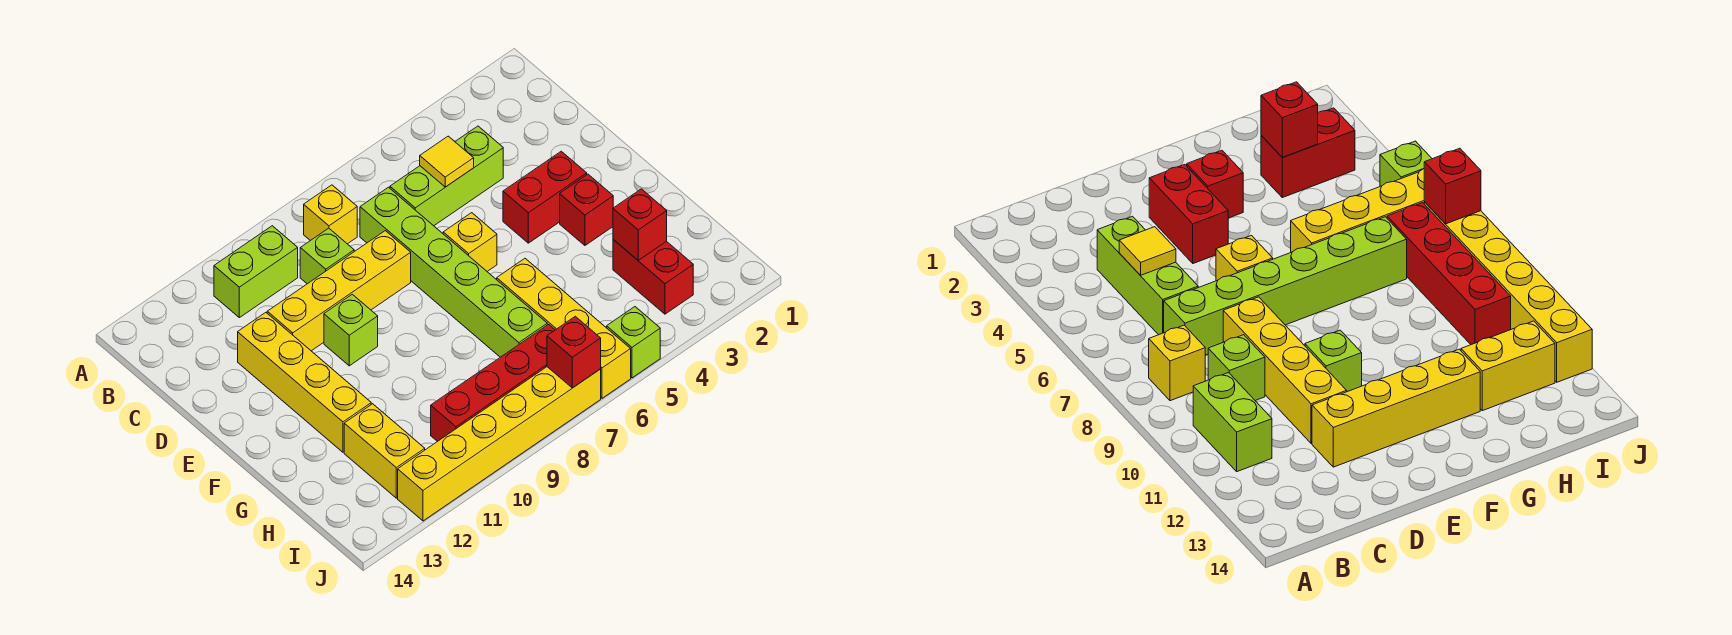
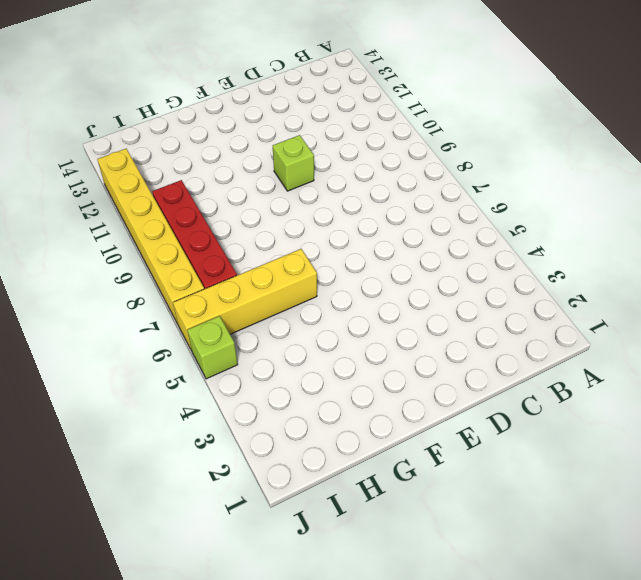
none -> yellow 1x1 brick [304,185,357,244]
none -> lime 1x2 brick [214,226,298,318]
none -> lime 1x3 brick [390,126,503,226]

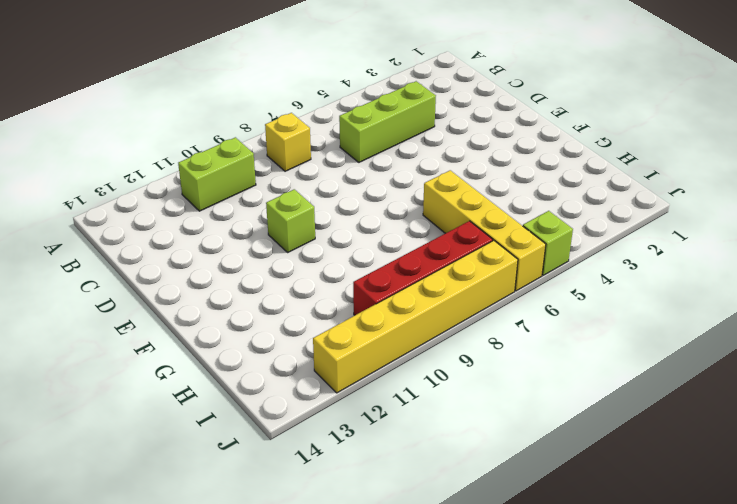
none -> lime 1x6 brick [360,187,547,357]
none -> lime 1x1 brick [300,228,354,284]
none -> yellow 1x4 brick [267,231,411,351]

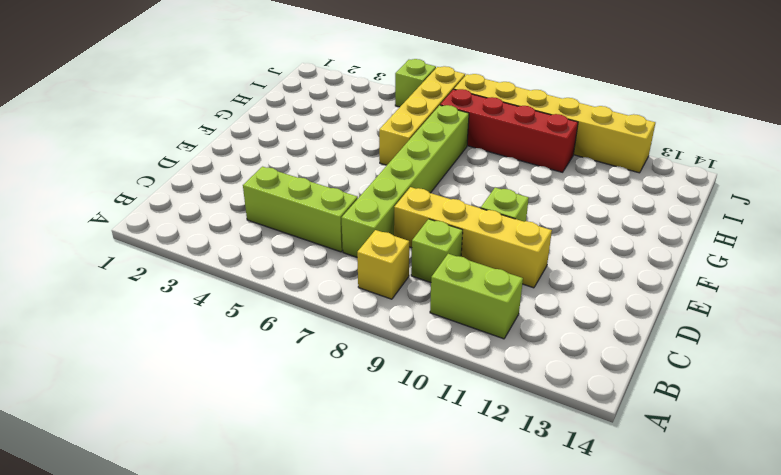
none -> yellow 1x4 brick [238,313,371,452]
none -> red 1x2 brick [503,151,587,243]
none -> yellow 1x1 brick [443,213,497,271]

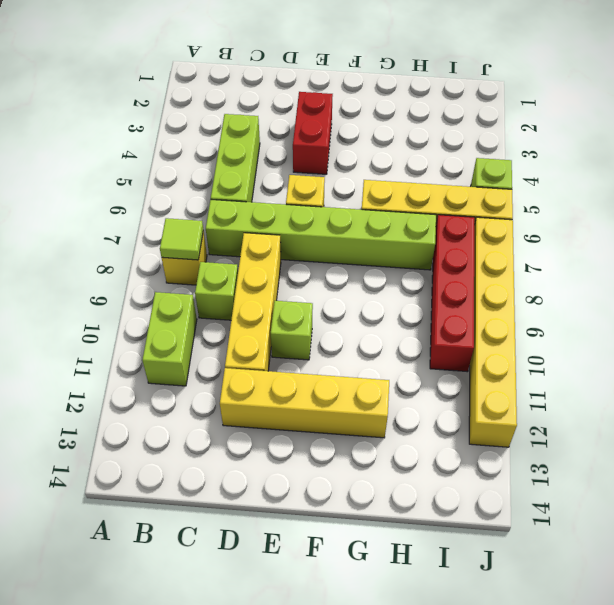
lime 1x1 tile [160,218,203,260] -> none
none -> red 1x1 brick [560,174,613,245]
none -> red 1x2 brick [613,239,693,314]
none -> yellow 1x2 brick [344,404,425,498]

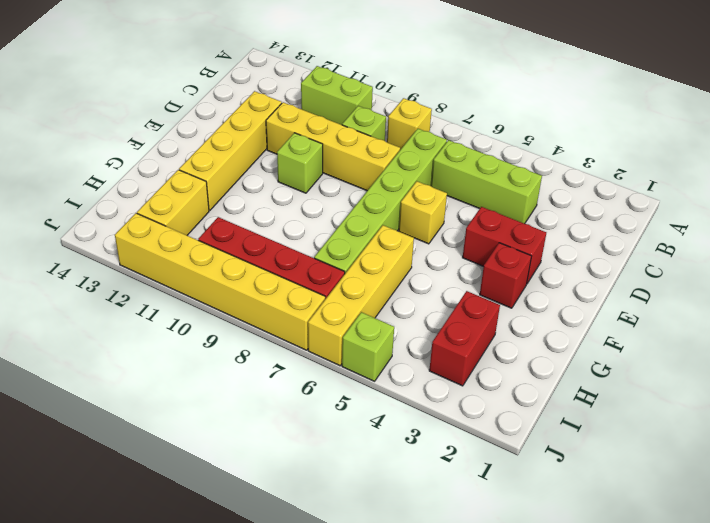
none -> yellow 1x1 tile [420,136,474,187]
none -> red 1x1 brick [613,189,667,260]
none -> red 1x1 brick [547,316,601,388]

